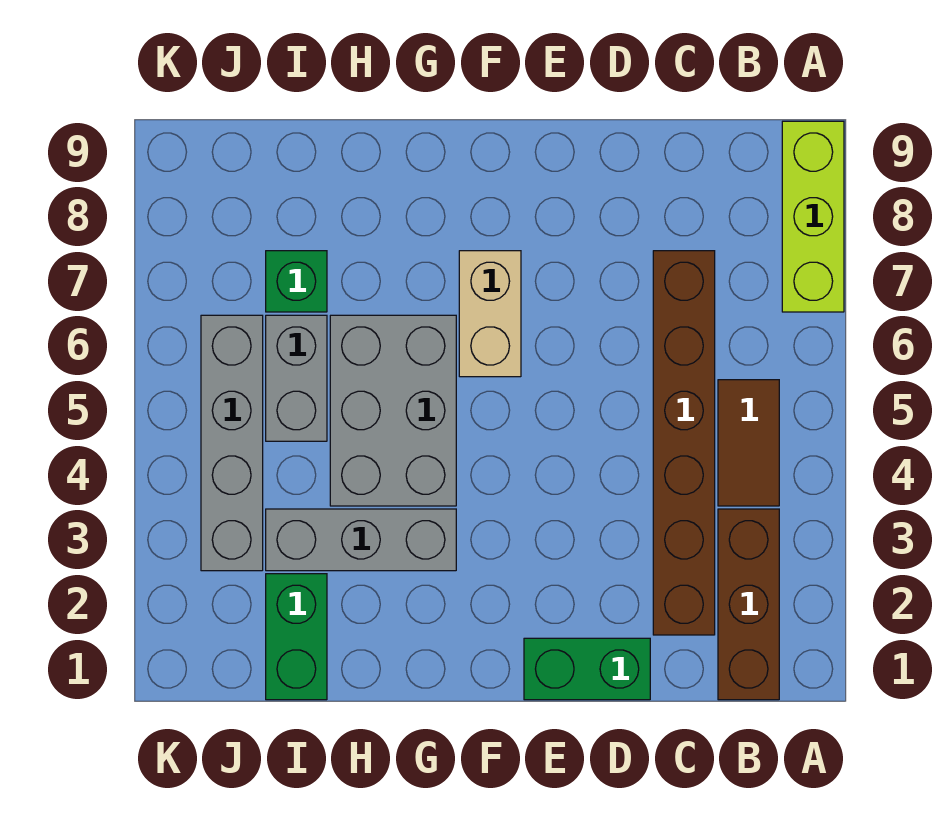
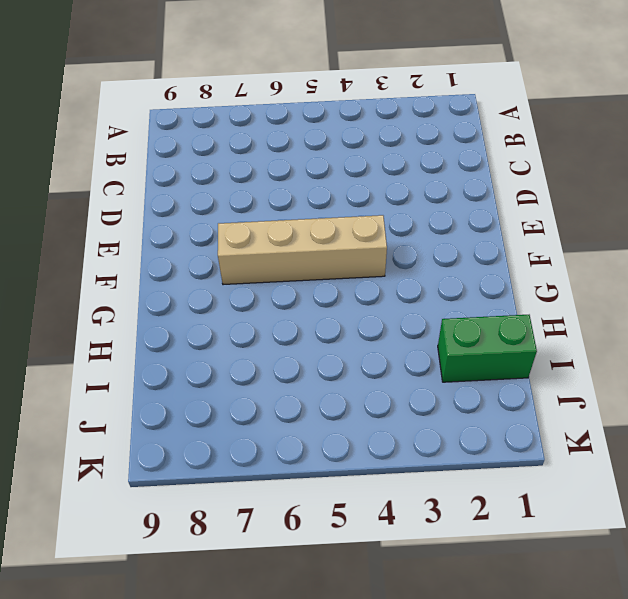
tan 1x4 brick [218,215,387,285] -> tan 1x2 brick [459,251,521,377]
none -> lime 1x3 brick [782,121,844,312]
none -> brown 1x3 brick [718,509,779,700]
none -> brown 1x2 tile [718,380,779,506]

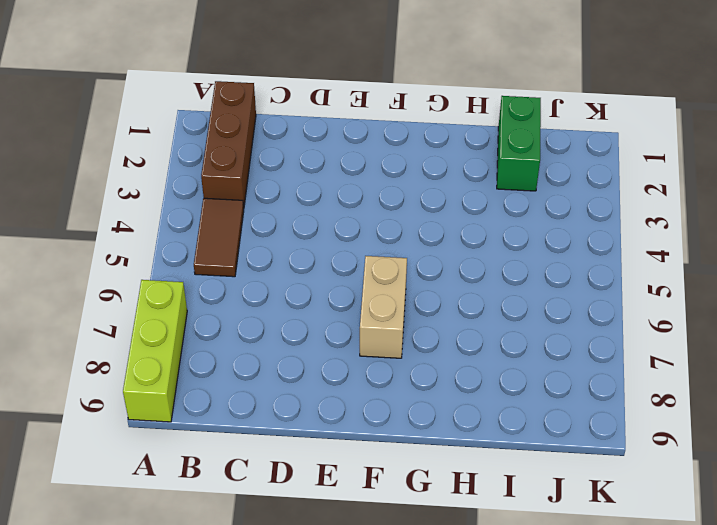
none -> brown 1x6 brick [653,251,715,635]
none -> green 1x2 brick [524,638,650,700]
none -> grey 1x3 brick [266,509,456,571]

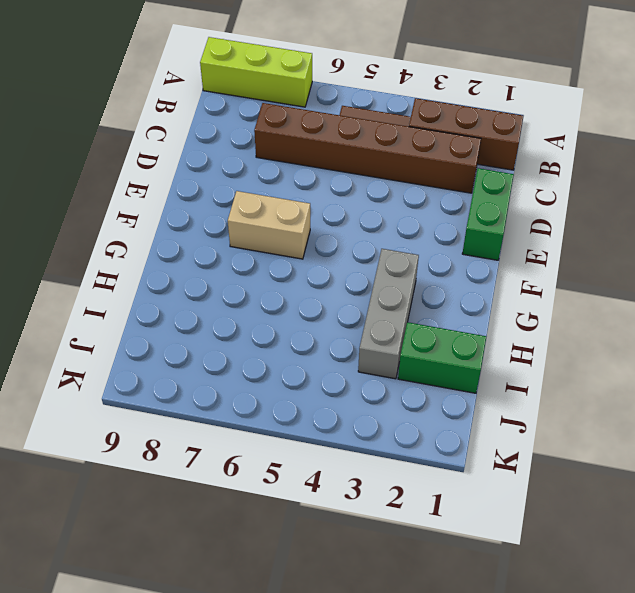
none -> grey 2x3 brick [330,315,456,506]
none -> grey 1x2 brick [266,315,327,441]
none -> green 1x1 brick [266,251,327,312]

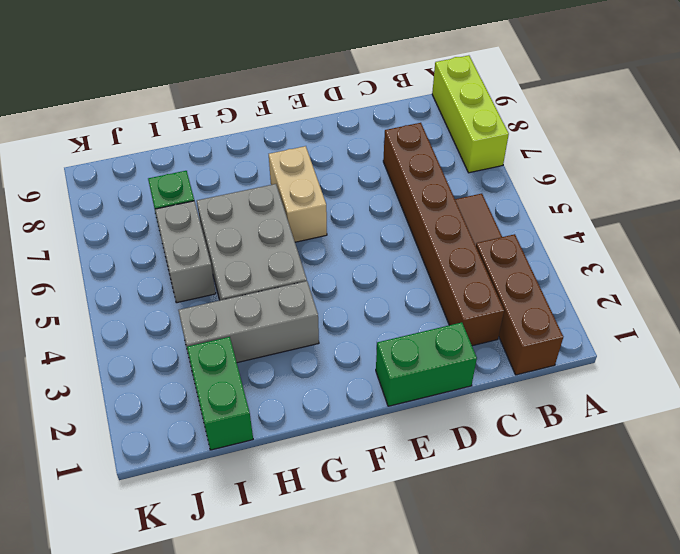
none -> grey 1x4 brick [201,315,263,571]

